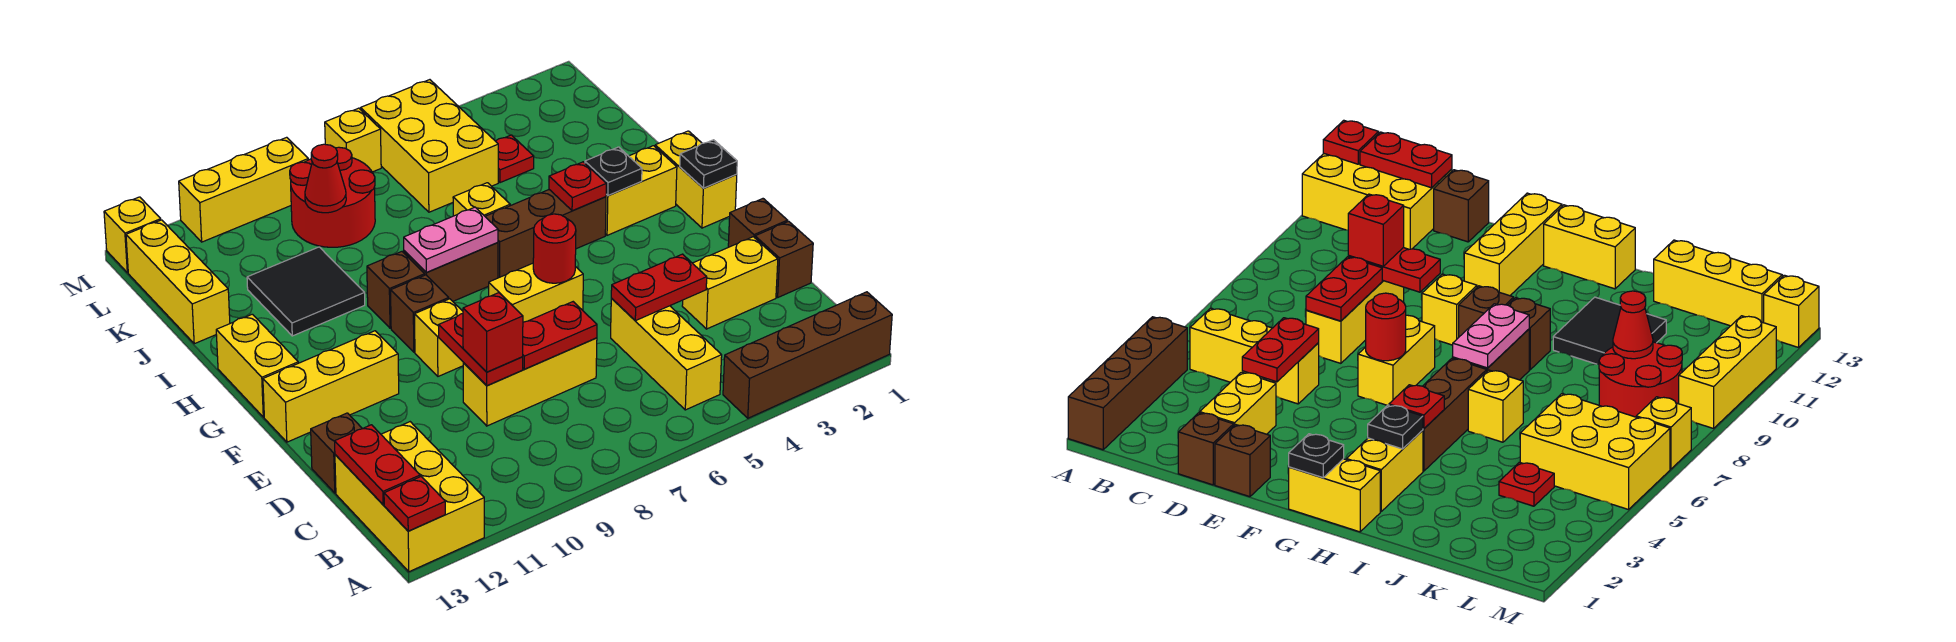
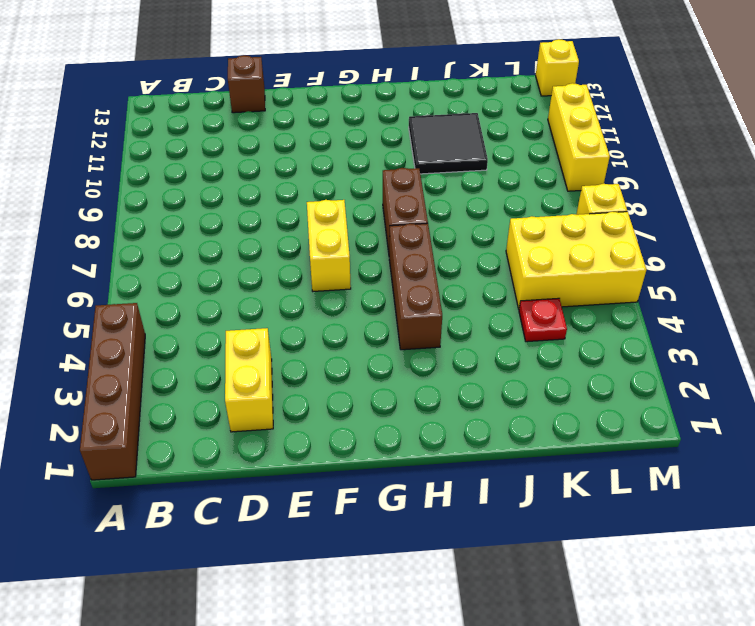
none -> yellow 2x3 brick [335,422,484,572]
none -> yellow 1x3 brick [611,299,722,410]
none -> brown 1x1 brick [755,221,813,297]
none -> yellow 1x3 brick [463,338,597,426]

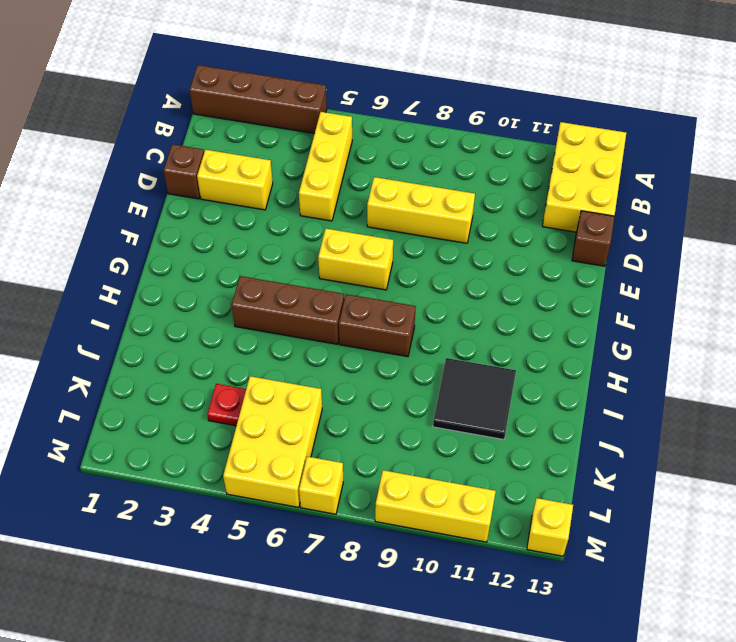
none -> brown 1x1 brick [728,199,787,247]
none -> yellow 1x1 brick [415,299,463,376]
none -> yellow 1x3 brick [263,331,399,442]
none -> yellow 1x2 brick [655,131,737,228]

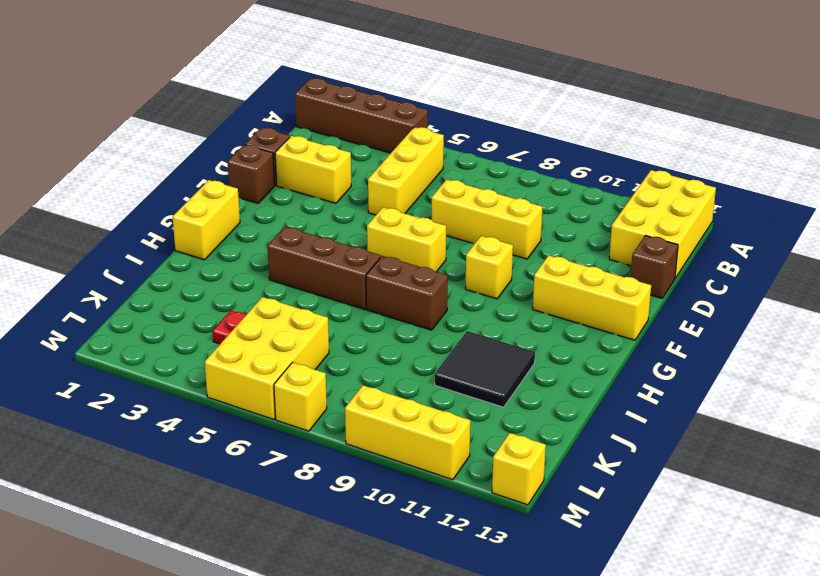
none -> brown 1x1 brick [391,275,449,352]
none -> yellow 1x2 brick [216,314,298,417]
none -> yellow 1x2 brick [605,146,677,235]
none -> brown 1x1 brick [367,252,425,328]

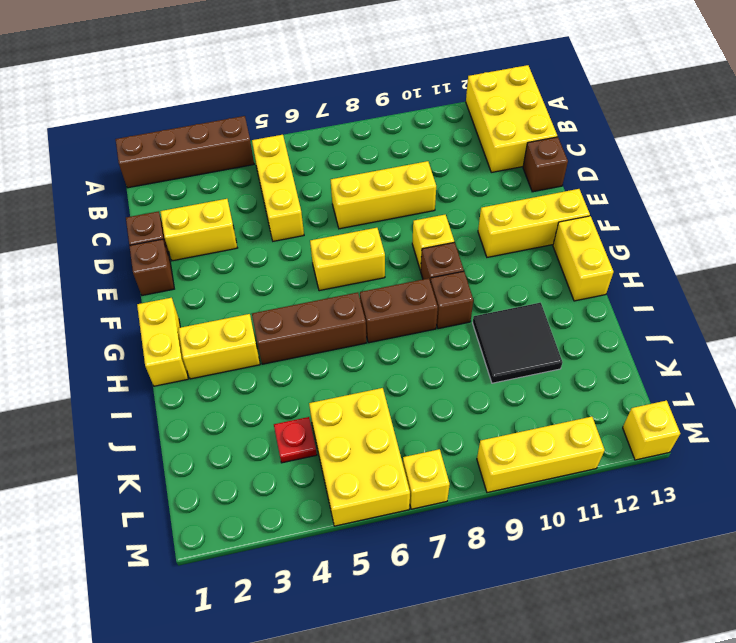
none -> yellow 1x1 brick [453,183,510,216]
none -> yellow 1x3 brick [126,220,230,344]
none -> red 2x2 round brick [290,147,375,247]
none -> red 1x1 plate [384,477,445,531]

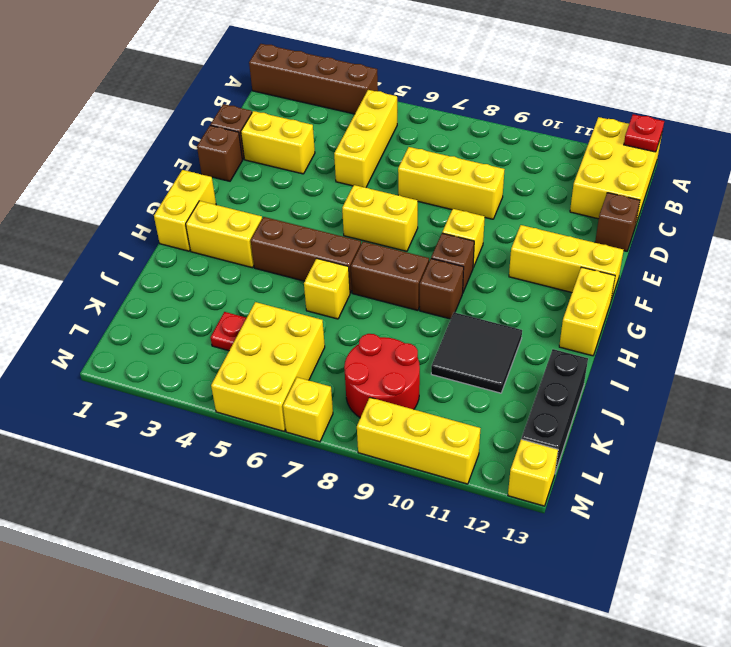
black 1x3 brick [521,349,588,472] -> yellow 1x3 brick [126,220,230,344]
none -> red 1x2 plate [335,425,420,505]
none -> red 1x2 plate [611,254,707,321]
none -> red 1x2 plate [523,302,597,369]
none -> red 1x2 plate [439,314,523,386]

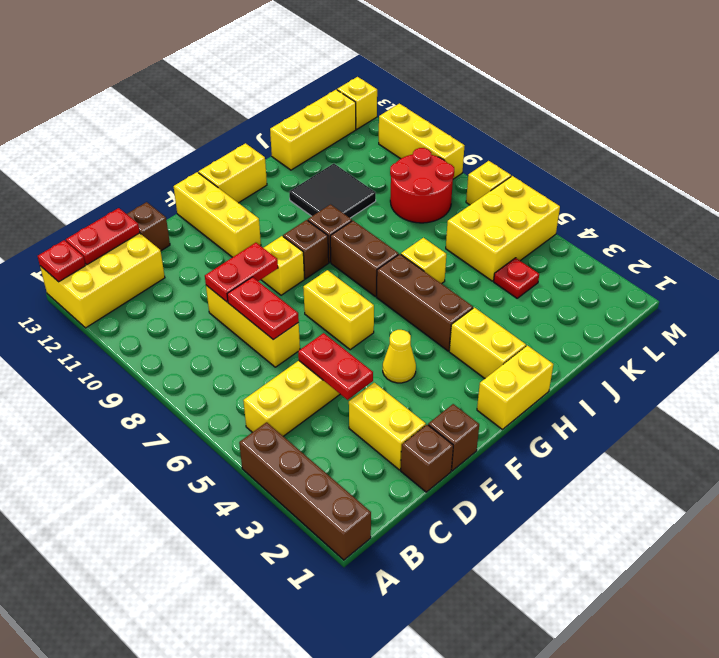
yellow 1x1 cone [383,330,416,383] -> none
none -> red 1x1 round brick [533,214,576,283]
none -> black 1x1 plate [680,140,737,188]
none -> black 1x1 plate [585,147,642,196]
none -> red 1x1 plate [549,162,606,211]

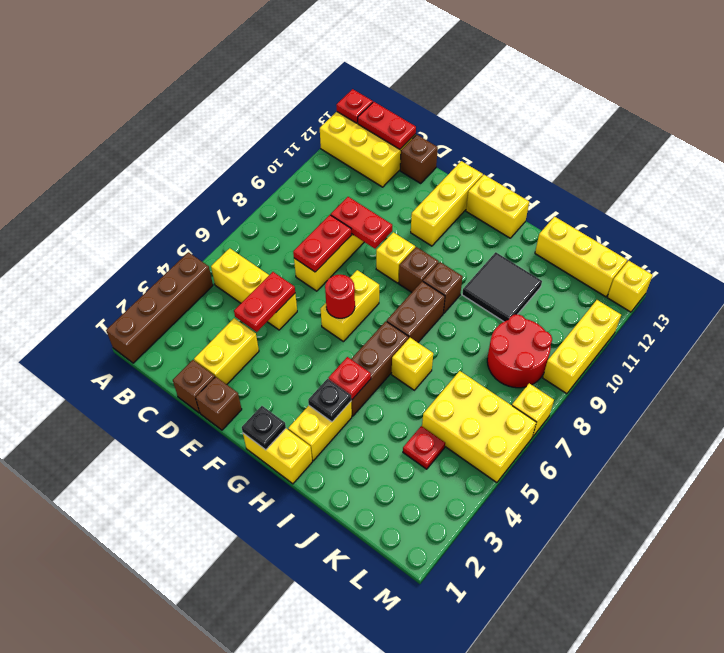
none -> pink 1x2 plate [404,207,498,273]
none -> red 1x1 cone [305,144,346,213]
none -> red 1x1 brick [463,293,523,372]

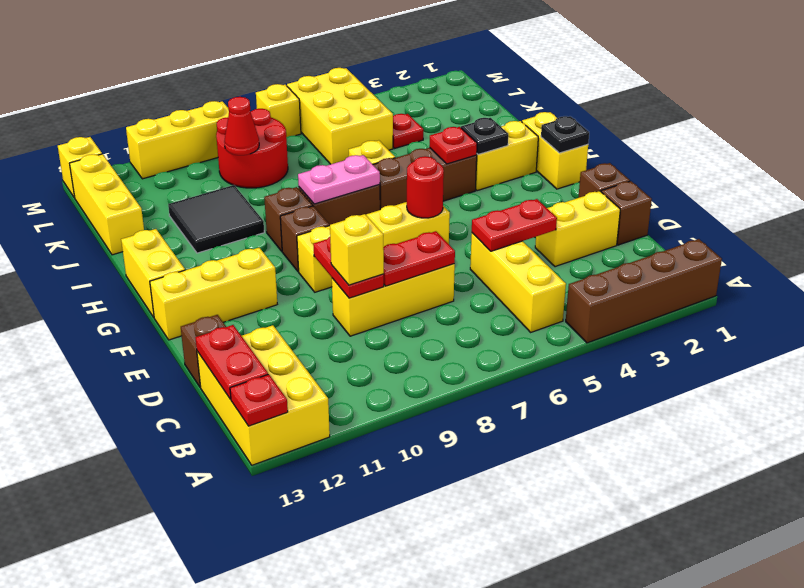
yellow 1x1 brick [330,214,384,285] -> red 1x1 brick [463,293,523,372]

